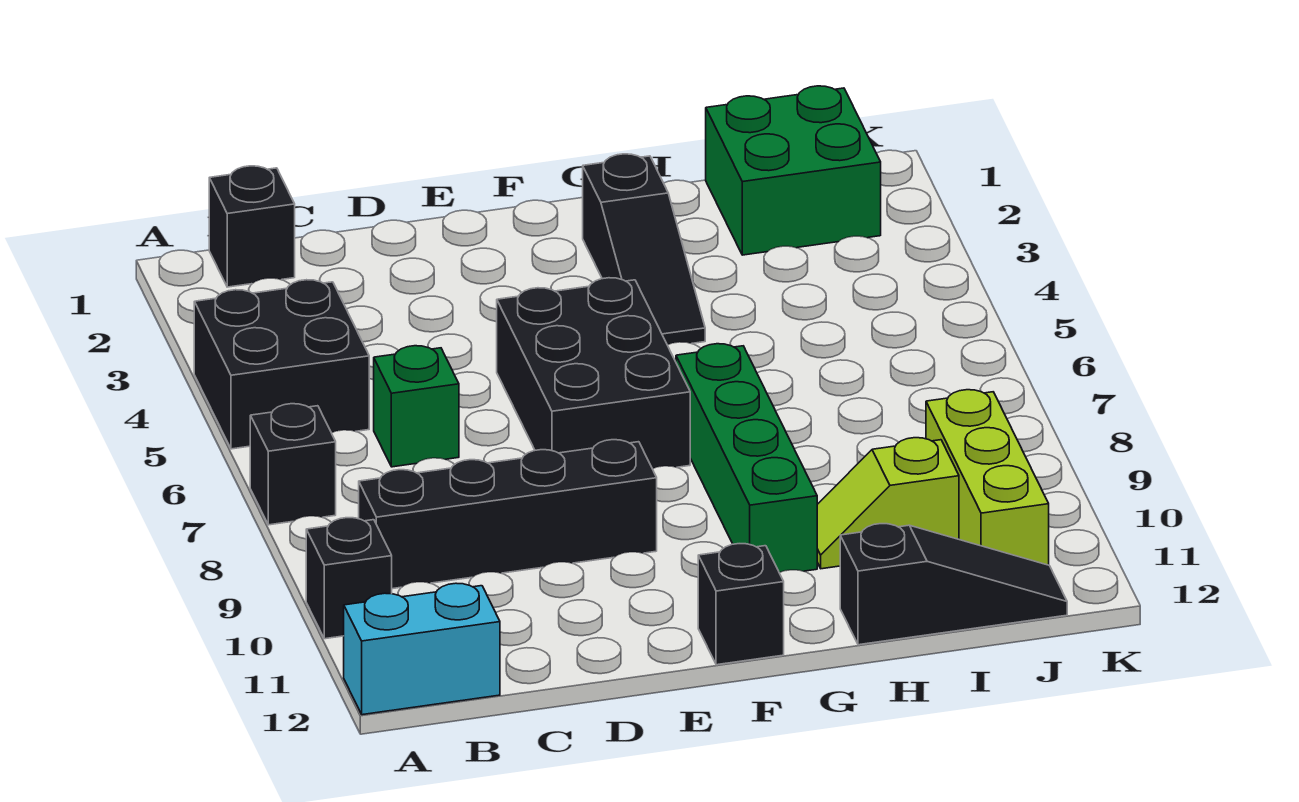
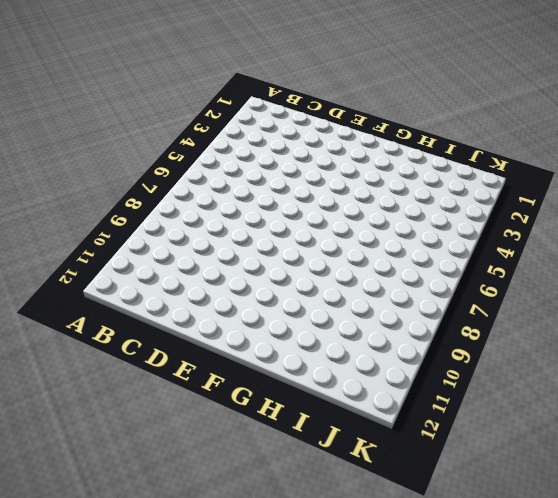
none -> black 2x2 brick [194,280,369,449]
none -> black 1x1 brick [250,404,336,525]
none -> black 1x1 brick [306,518,392,639]

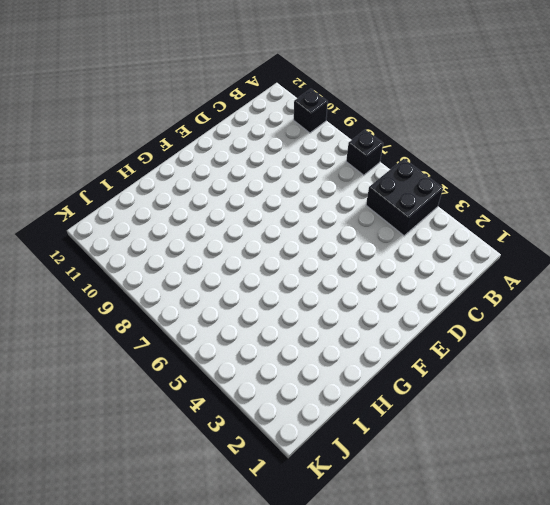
none -> cyan 1x2 brick [344,583,500,715]
none -> black 1x1 brick [209,166,295,287]
none -> black 1x4 brick [359,440,657,589]

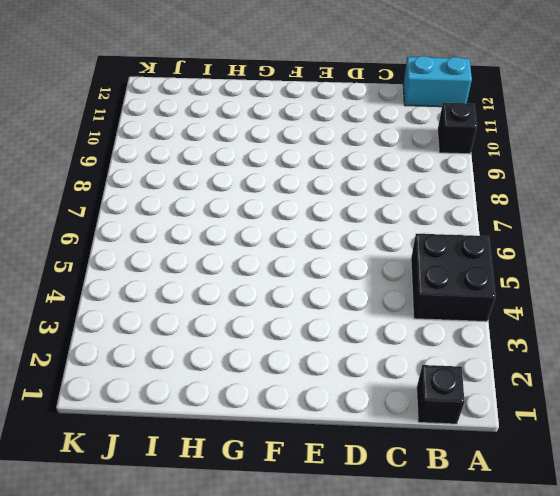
none -> black 1x1 brick [250,404,336,525]
none -> black 1x4 brick [359,440,657,589]
none -> green 1x1 brick [374,346,459,467]

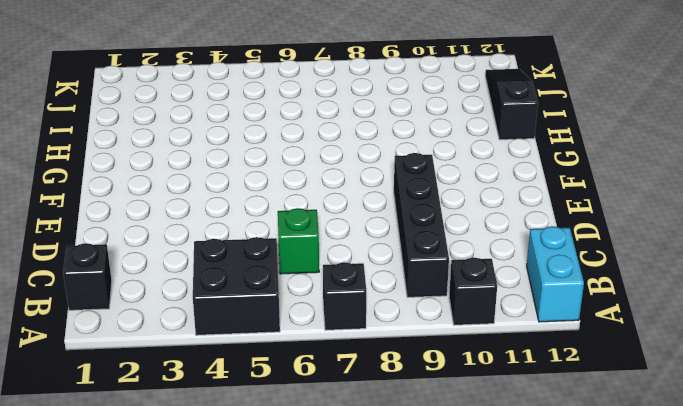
none -> black 2x3 brick [497,278,690,469]
none -> black 1x1 brick [698,544,784,665]
none -> black 1x3 slope [583,154,705,345]

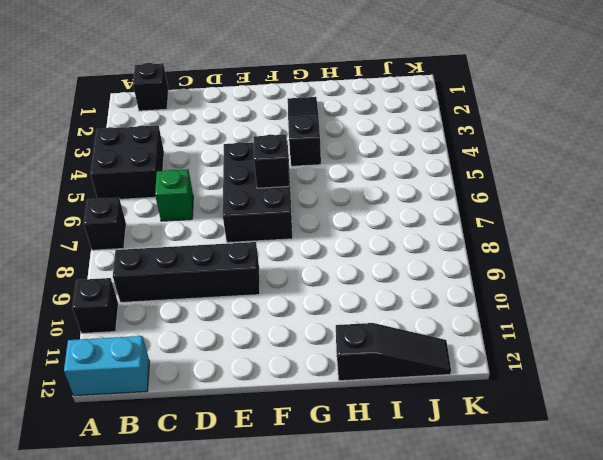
black 1x1 brick [254,134,289,188] -> black 1x1 brick moved to [698,544,784,665]
black 1x3 slope [288,97,321,166] -> black 1x3 slope turned to [583,154,705,345]
none -> green 1x4 brick [676,344,817,573]
none -> lime 1x2 slope [817,438,959,569]
none -> green 2x2 brick [706,86,881,255]

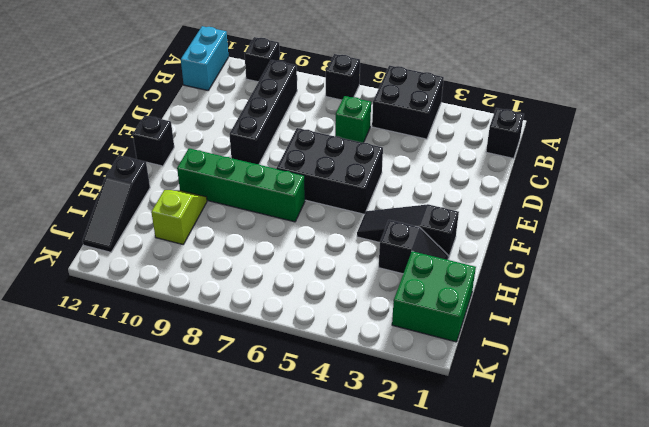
black 1x2 slope [379,220,448,274] -> none
none -> lime 1x3 brick [926,390,1049,565]

